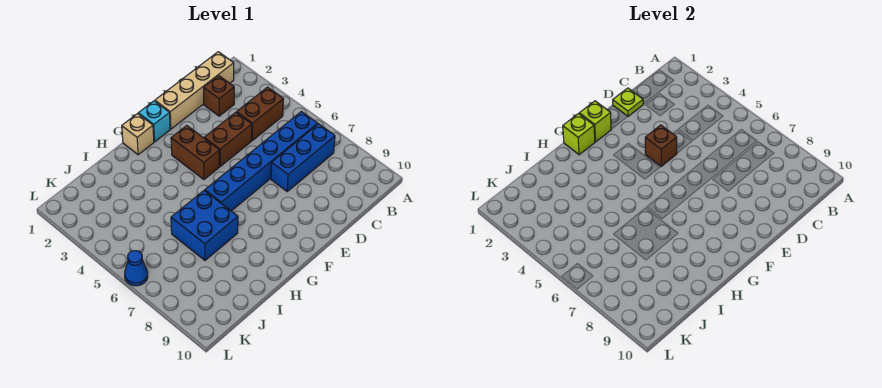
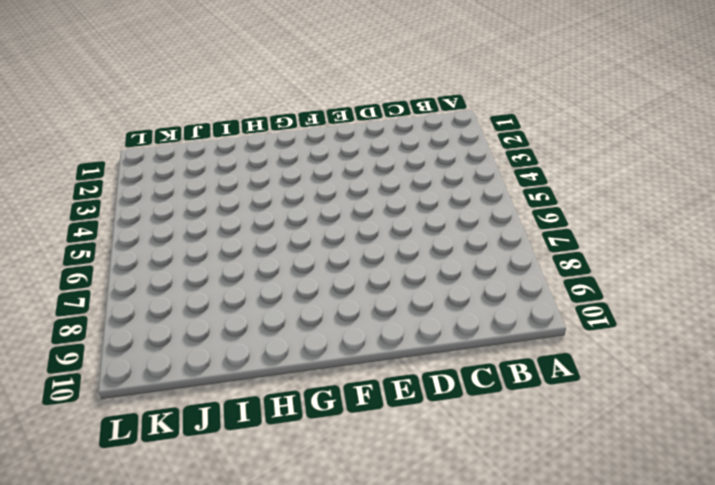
none -> tan 1x4 brick [155,52,234,129]
none -> brown 1x2 brick [237,87,283,140]
none -> blue 1x6 brick [205,111,318,211]

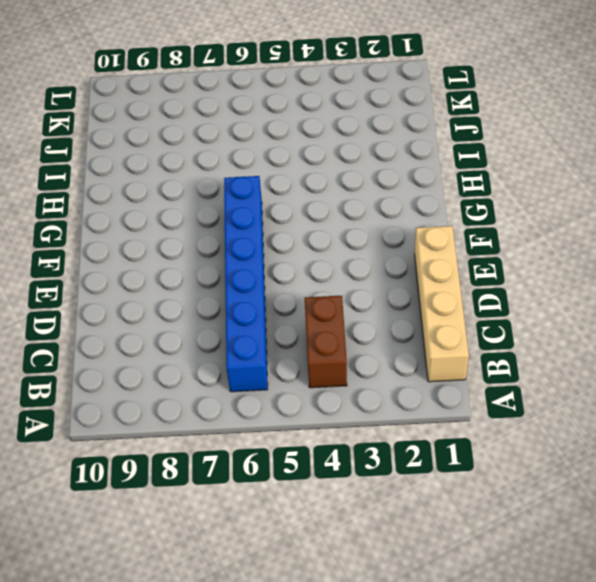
none -> blue 1x3 brick [271,124,335,191]
none -> brown 1x1 brick [204,76,234,116]
none -> brown 1x2 brick [204,112,252,166]

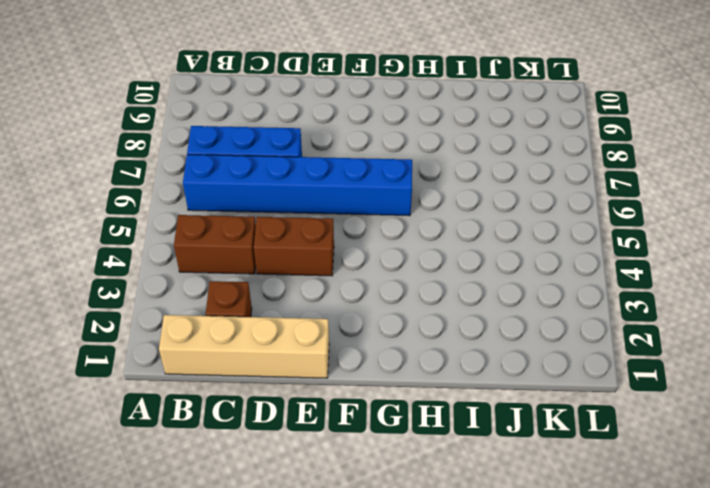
none -> cyan 1x1 brick [138,101,170,142]
none -> brown 1x2 brick [171,126,219,179]
none -> tan 1x1 brick [122,114,154,155]

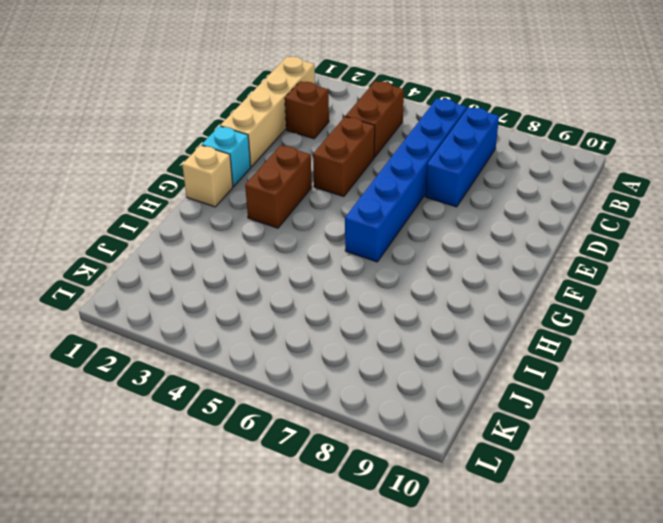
brown 1x2 brick [245,145,312,228] -> brown 1x2 brick turned to [171,126,219,179]
none -> blue 2x2 brick [171,191,238,260]
none -> blue 1x1 cone [125,251,148,286]
none -> lime 1x1 plate [613,88,643,116]

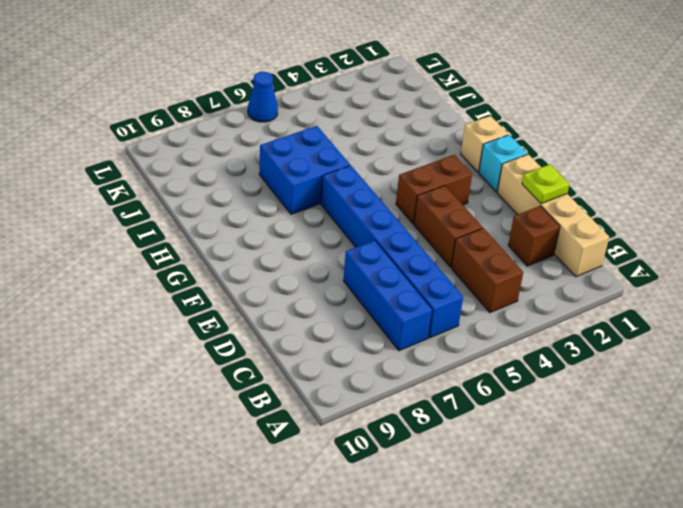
none -> brown 1x1 brick [645,125,677,166]
none -> lime 1x1 brick [579,101,611,142]
none -> lime 1x1 brick [563,114,595,155]

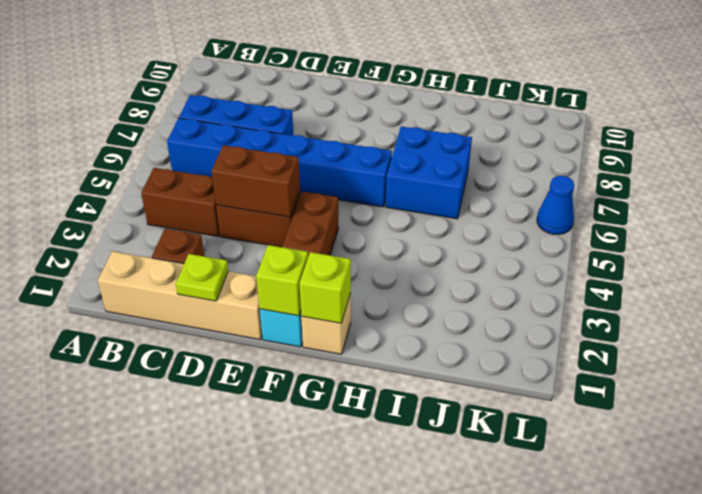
brown 1x2 brick [212,145,300,217] -> brown 1x1 brick [645,125,677,166]

